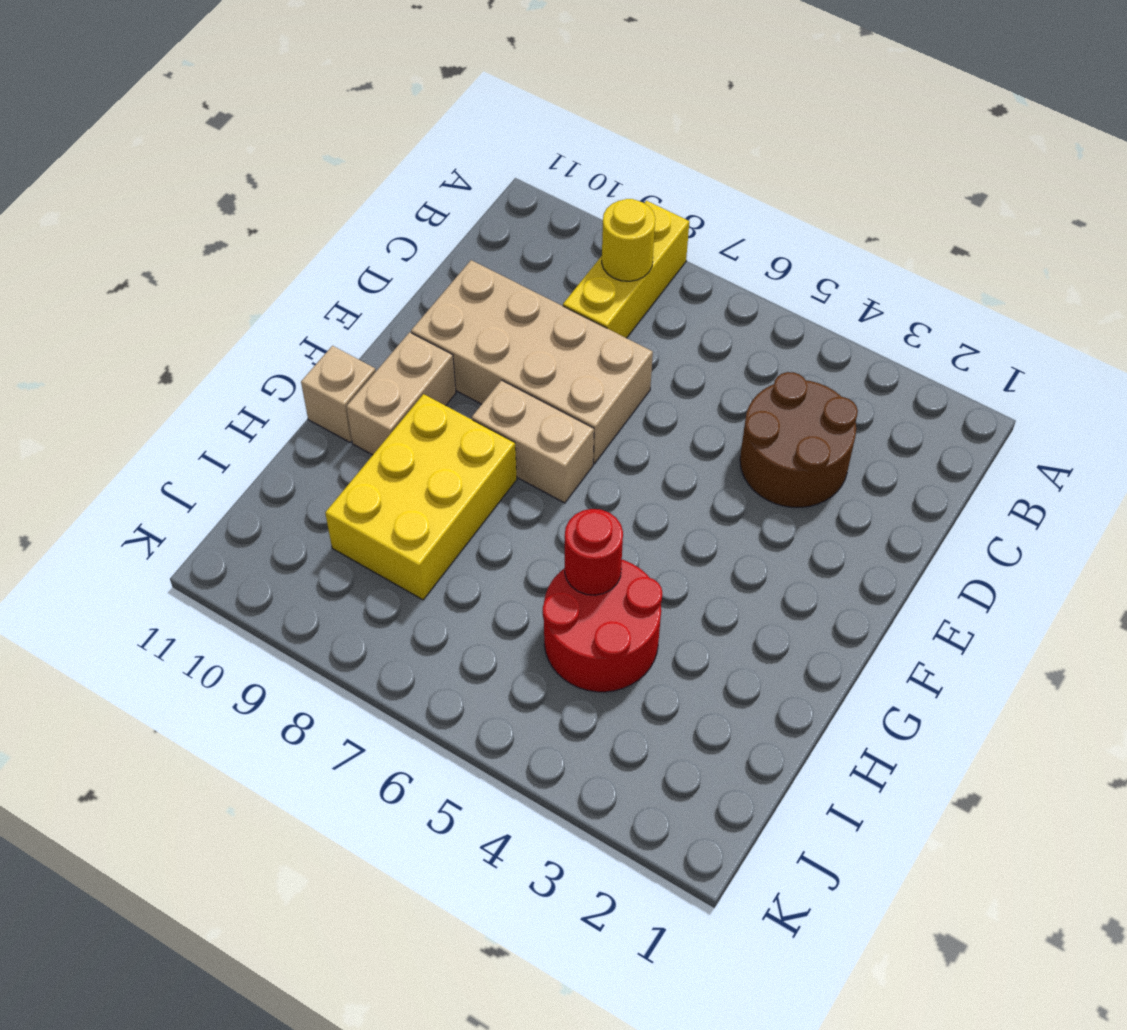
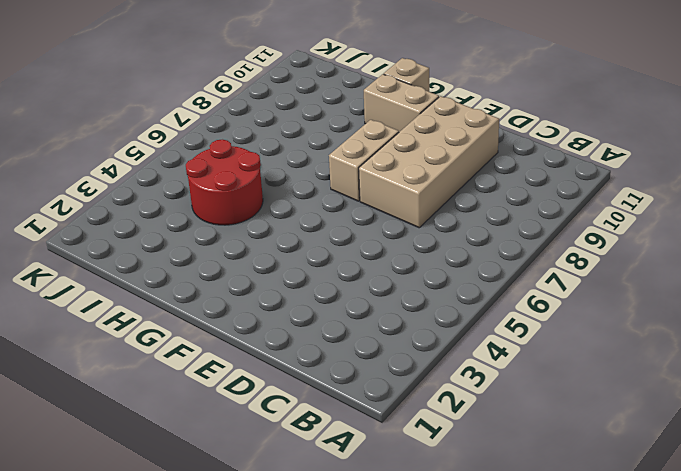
none -> yellow 1x3 brick [563,201,689,338]
none -> brown 2x2 round brick [740,372,858,507]

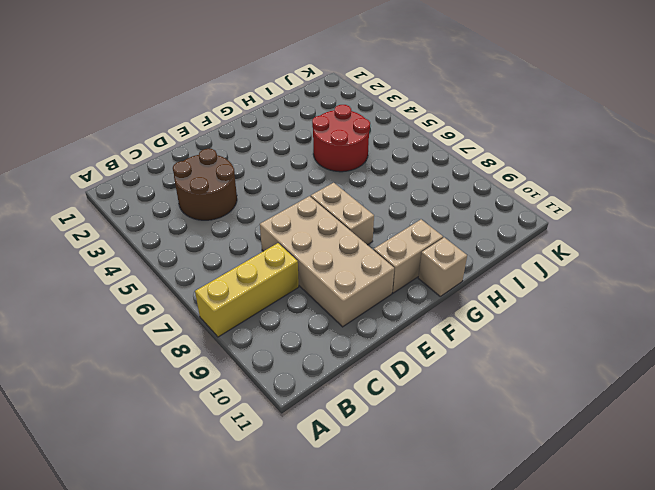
none -> yellow 2x3 brick [325,394,517,600]
none -> yellow 1x1 round brick [602,199,655,281]

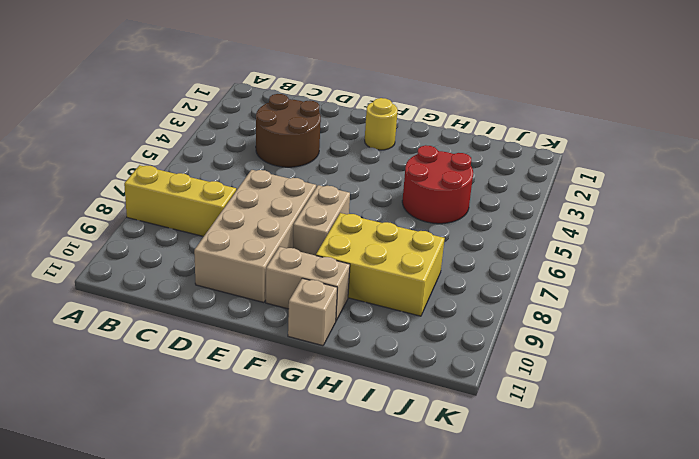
yellow 1x1 round brick [365,98,398,150] -> yellow 1x1 round brick moved to [602,199,655,281]
none -> red 1x1 round brick [565,509,623,595]

